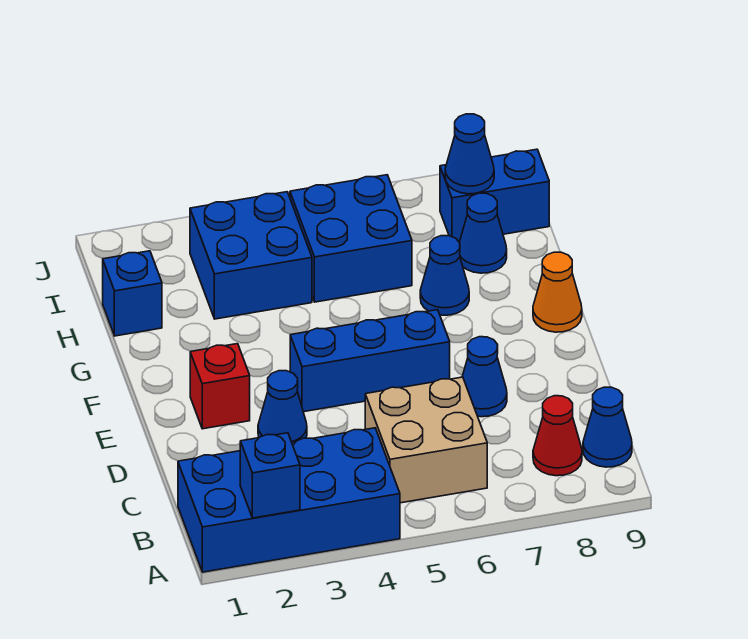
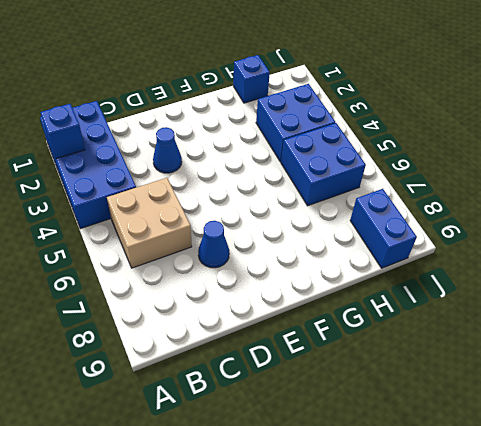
none -> red 1x1 cone [533,396,582,476]
none -> blue 1x1 cone [583,387,632,467]
none -> red 1x1 brick [190,344,250,429]

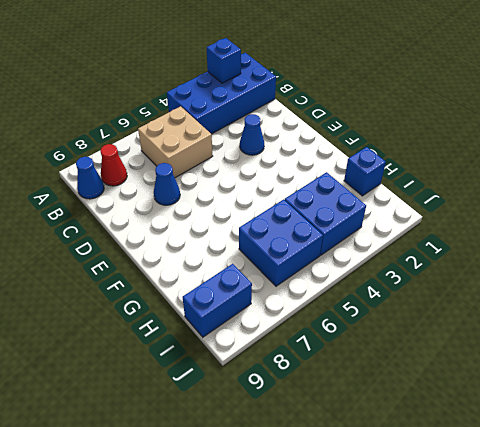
none -> red 1x1 brick [190,344,250,429]
none -> blue 1x3 brick [290,310,450,412]
none -> orange 1x1 cone [533,252,582,332]

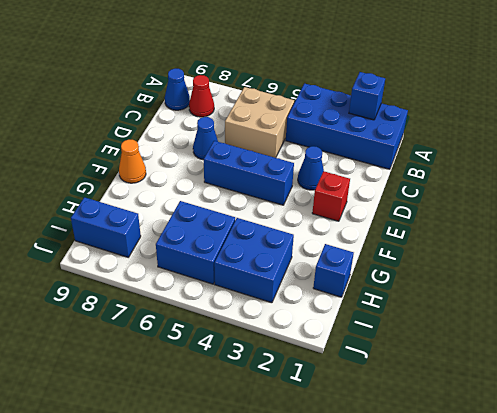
none -> blue 1x1 cone [420,236,469,315]
none -> blue 1x1 cone [459,193,507,273]
none -> blue 1x1 cone [445,114,494,194]

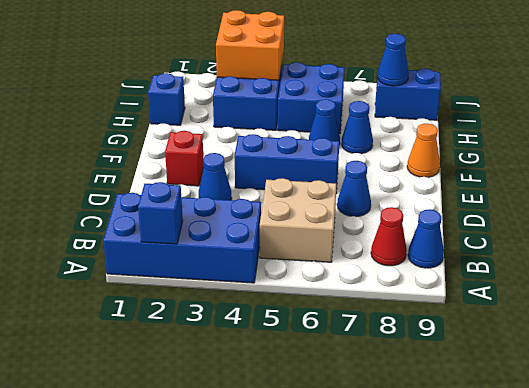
blue 1x1 cone [309,99,340,145] -> blue 1x1 cone moved to [459,193,507,273]
orange 2x2 brick [216,10,284,80] -> none

